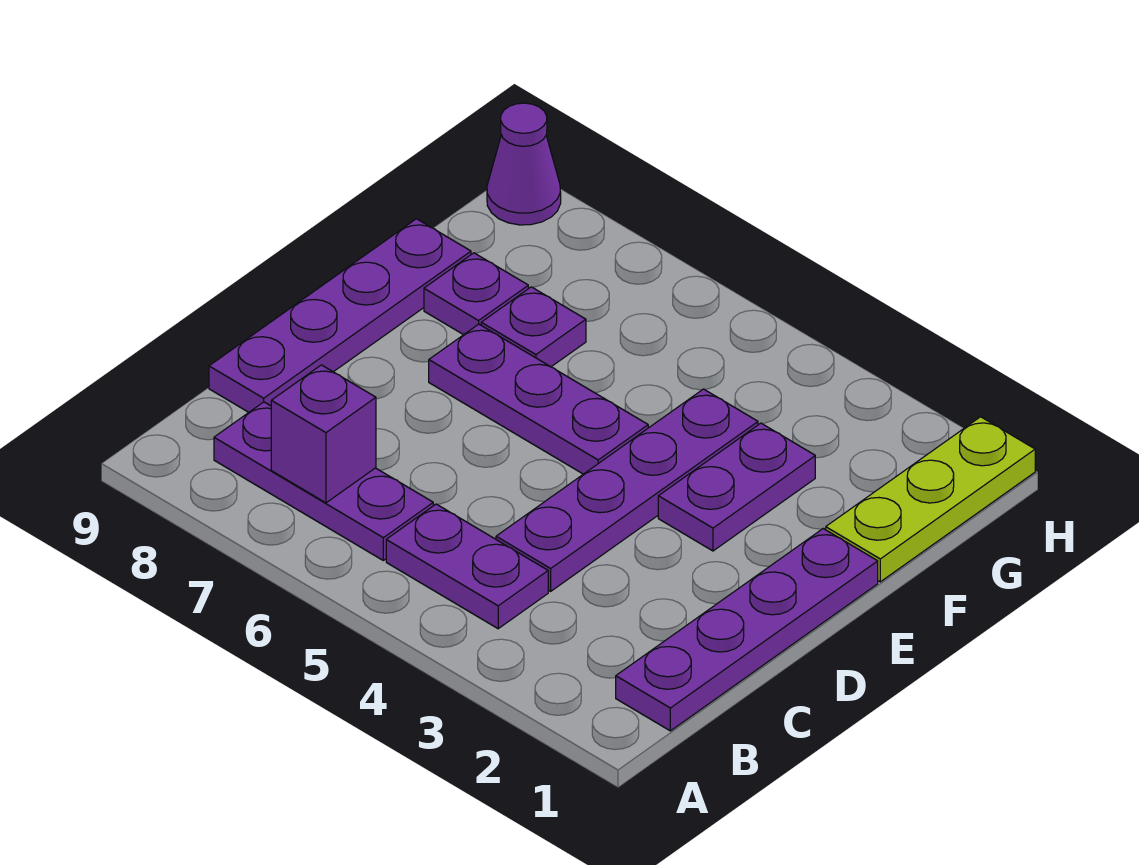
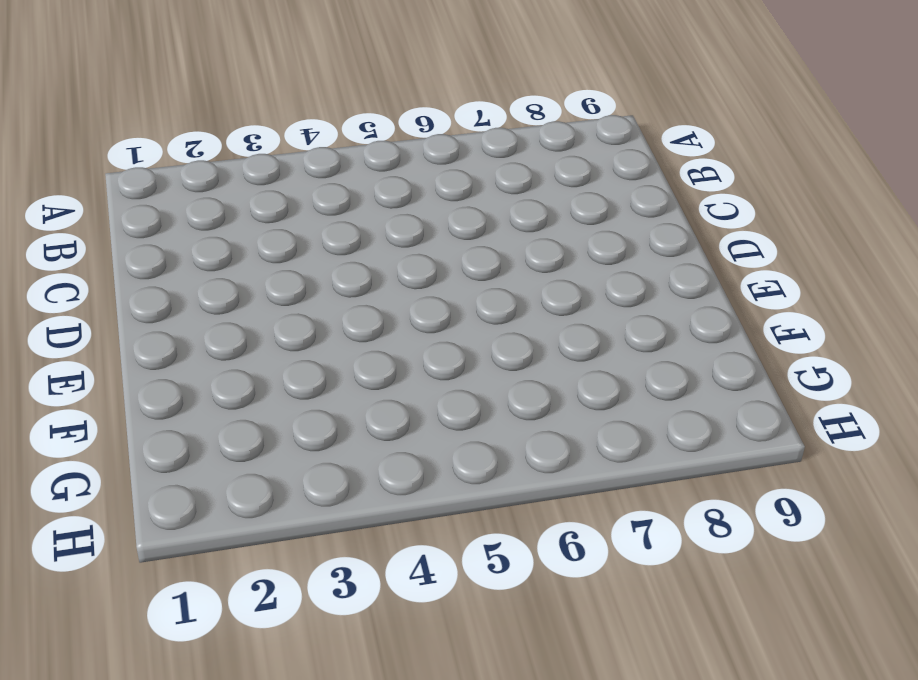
none -> purple 1x4 plate [616,529,878,731]
none -> purple 1x2 plate [386,504,548,629]
none -> purple 1x3 plate [214,402,433,560]

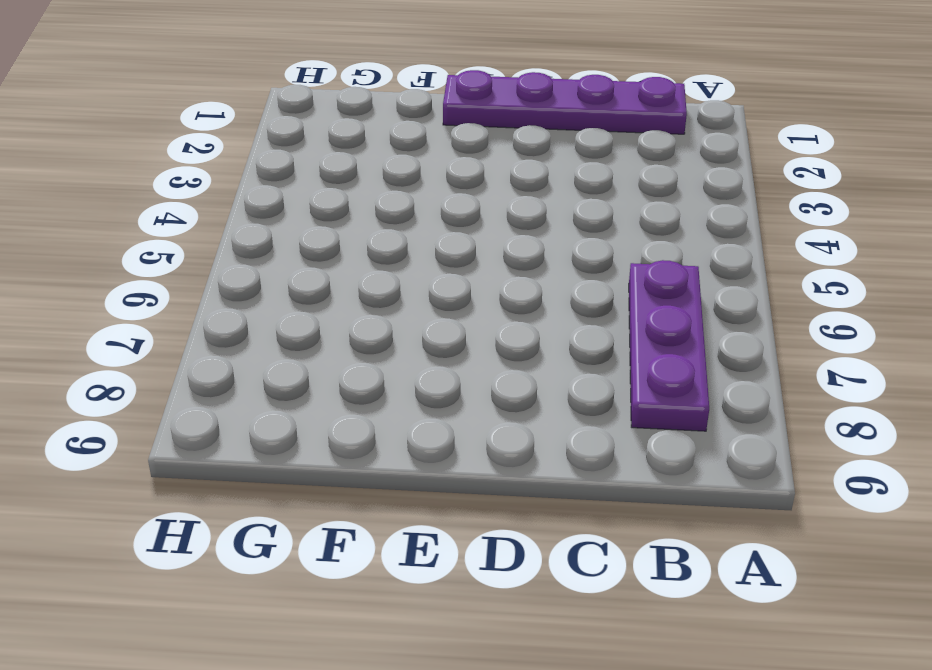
none -> purple 1x2 plate [386,504,548,629]
none -> purple 1x4 plate [496,389,758,591]
none -> purple 1x4 plate [209,219,471,412]

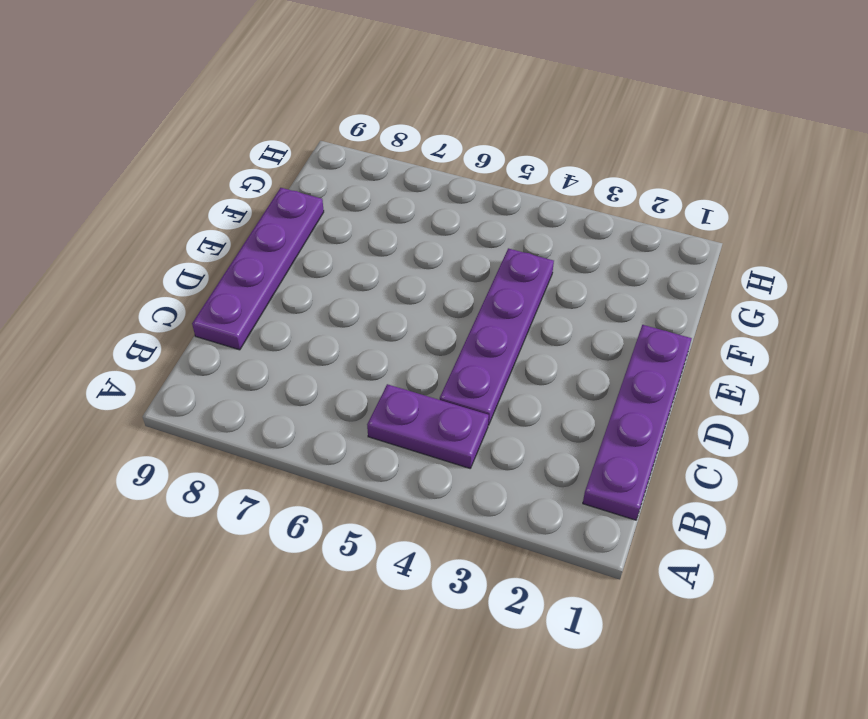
none -> purple 1x3 plate [214,402,433,560]
none -> purple 1x2 plate [658,423,815,551]
none -> purple 1x3 plate [429,324,648,474]

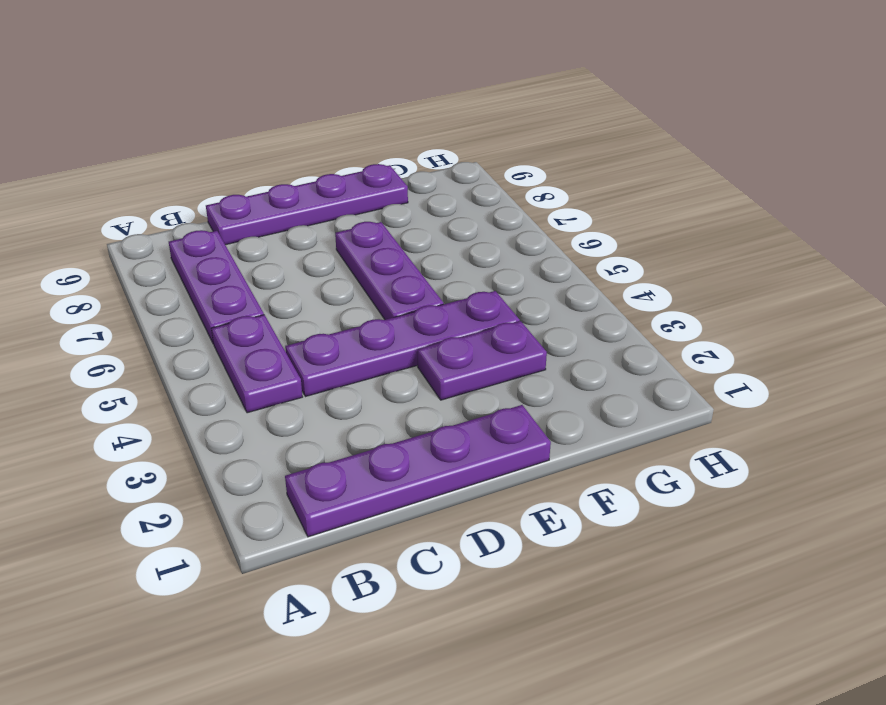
none -> lime 1x3 plate [826,417,1035,582]
none -> purple 1x1 plate [481,287,586,367]
none -> purple 1x1 plate [424,253,528,335]

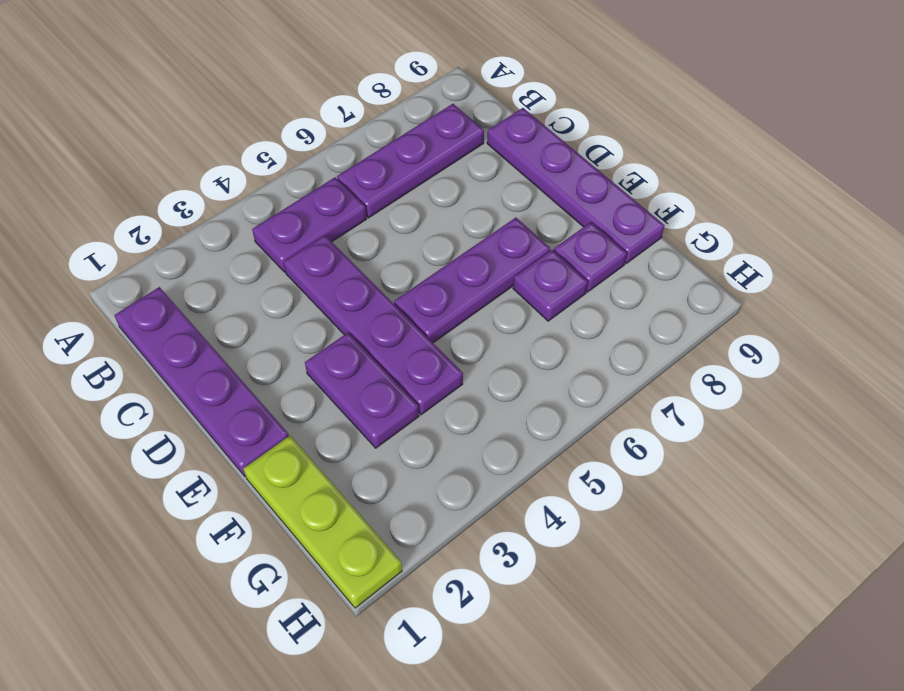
none -> purple 1x1 cone [487,103,561,225]
none -> purple 1x1 brick [271,365,376,503]

